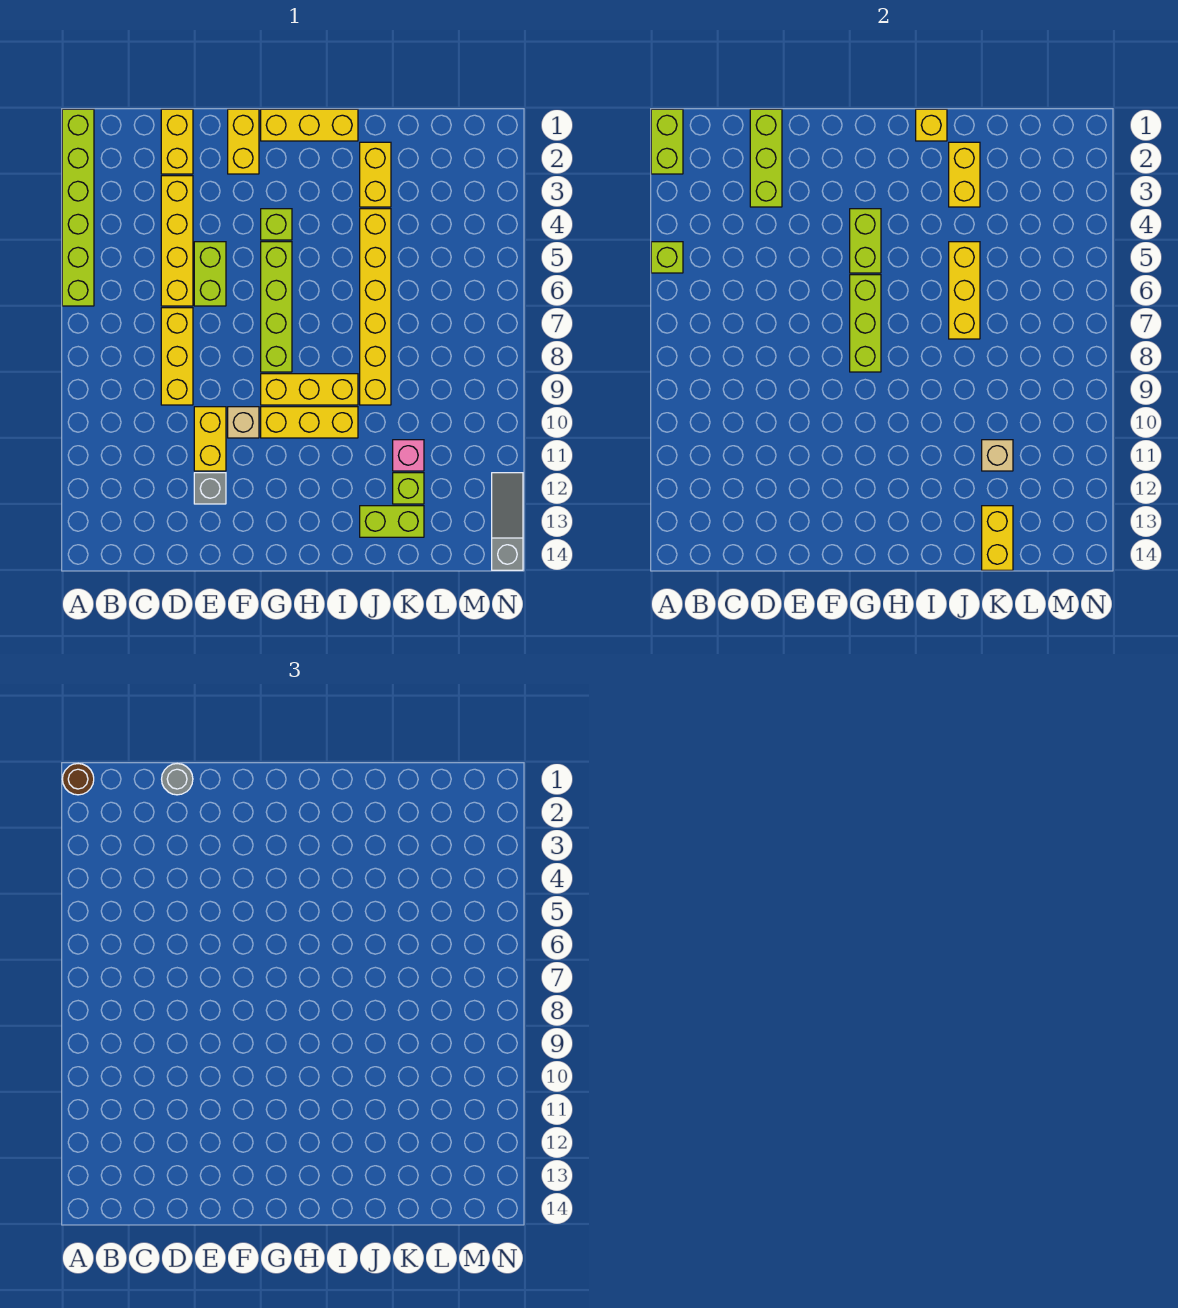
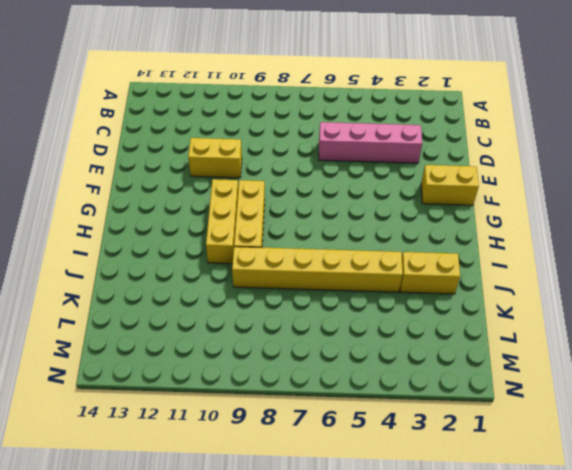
pink 1x4 brick [319,122,422,163] -> yellow 1x4 brick [161,176,193,306]
none -> lime 1x6 brick [62,109,94,306]
none -> yellow 1x2 brick [161,109,193,174]
none -> yellow 1x3 brick [161,308,193,405]
none -> lime 1x2 brick [194,242,226,306]

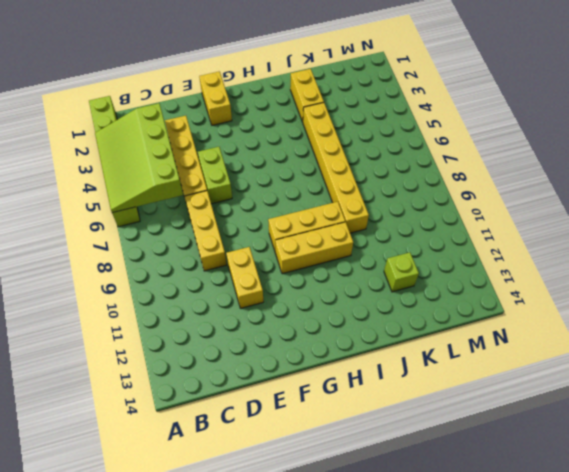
lime 3x4 slope [95,103,183,213] -> lime 1x1 brick [651,242,683,273]
none -> yellow 1x2 brick [161,109,193,174]
none -> grey 1x1 brick [194,473,226,504]
none -> tan 1x1 brick [228,407,259,438]
none -> yellow 1x3 brick [261,109,358,141]

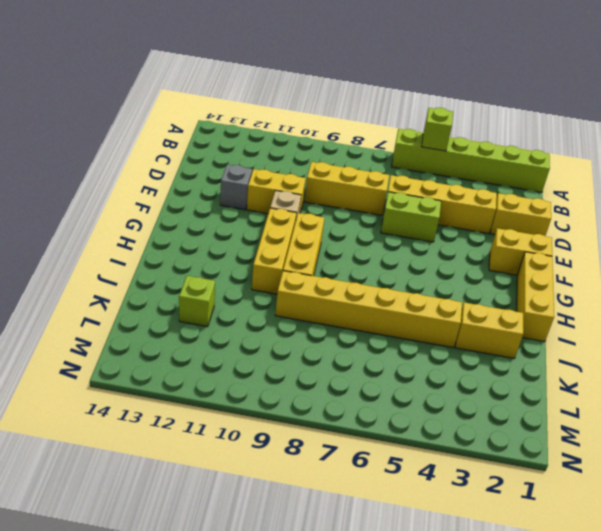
none -> lime 1x1 brick [261,209,292,240]
none -> lime 1x4 brick [261,242,292,372]
none -> lime 1x2 brick [360,506,424,537]
none -> pink 1x1 brick [393,440,424,471]

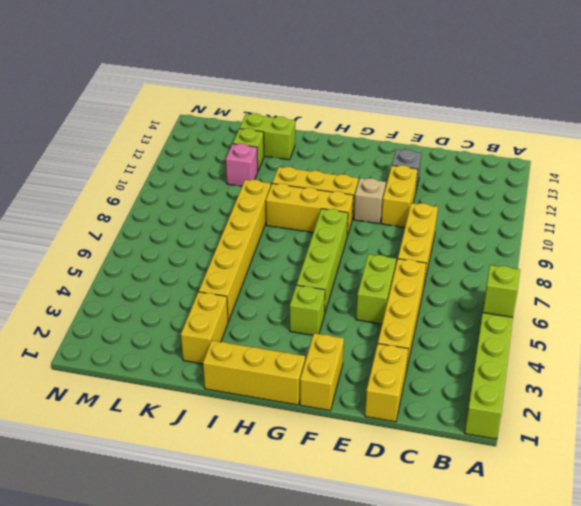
none -> grey 1x3 slope [492,473,523,570]
none -> lime 1x2 brick [651,109,683,174]
none -> lime 1x3 brick [750,109,782,207]
none -> lime 1x2 brick [850,209,881,273]

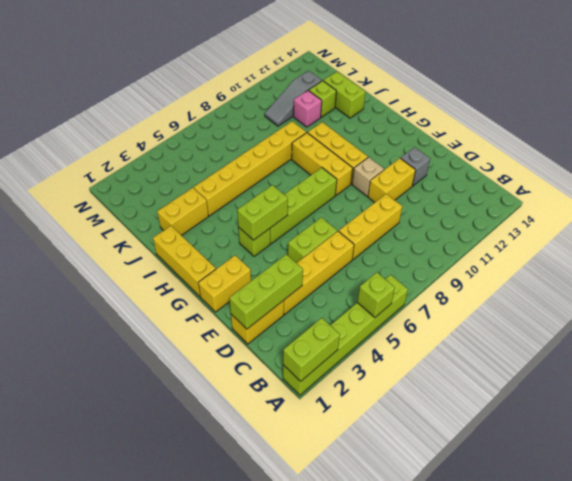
grey 1x3 slope [265,71,322,126] -> grey 1x3 slope moved to [492,473,523,570]
none -> lime 1x3 brick [850,275,881,372]
none -> yellow 1x1 brick [916,109,947,141]
none -> yellow 1x2 brick [949,142,980,207]
none -> yellow 1x3 brick [949,242,980,339]

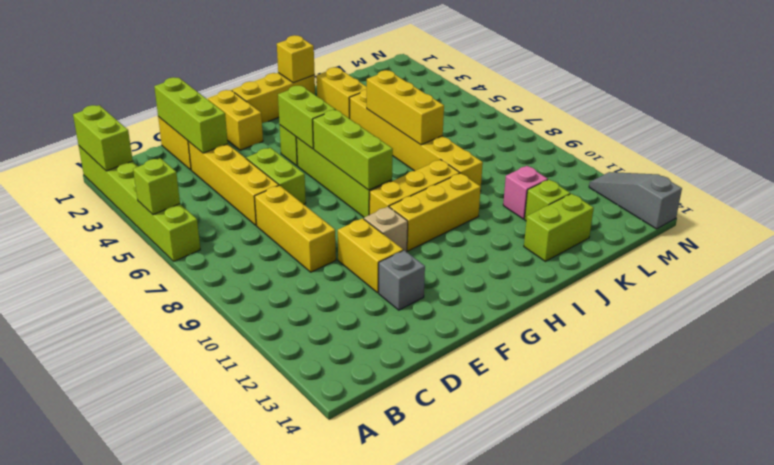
none -> yellow 1x2 brick [949,142,980,207]
none -> tan 1x1 brick [982,440,1013,471]
none -> yellow 1x2 brick [982,506,1013,570]
none -> brown 1x1 round brick [62,764,94,795]

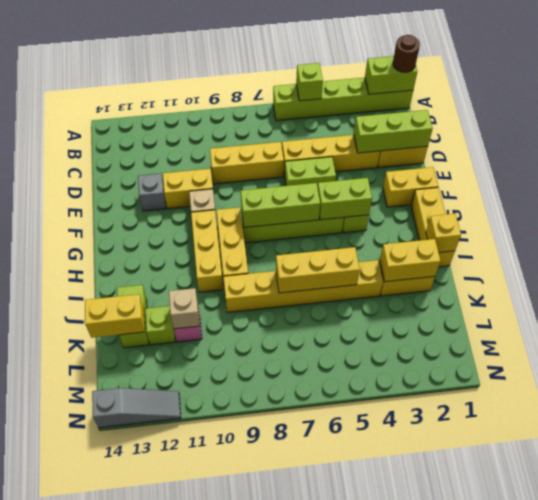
none -> grey 1x1 round brick [162,764,193,795]

